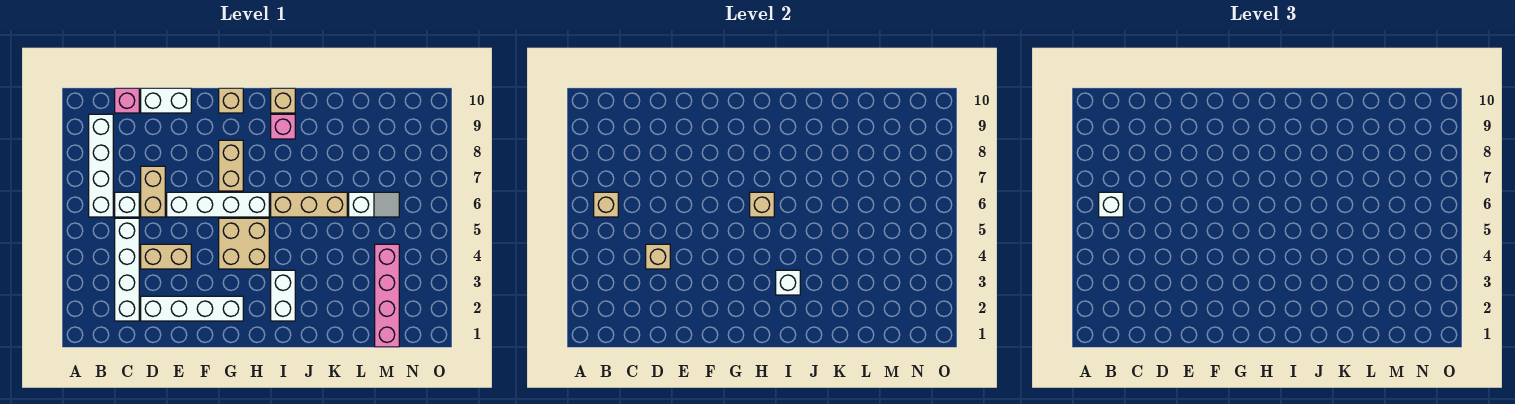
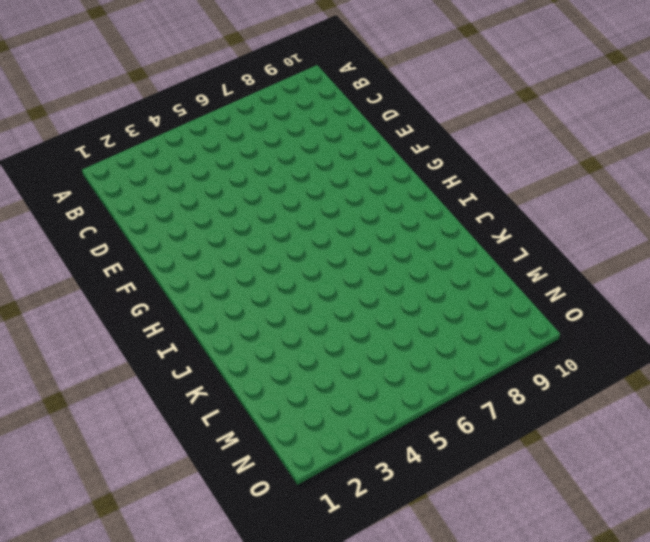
none -> white 1x4 brick [89,114,113,217]
none -> white 1x4 brick [115,218,139,321]
none -> white 1x1 brick [115,192,139,217]

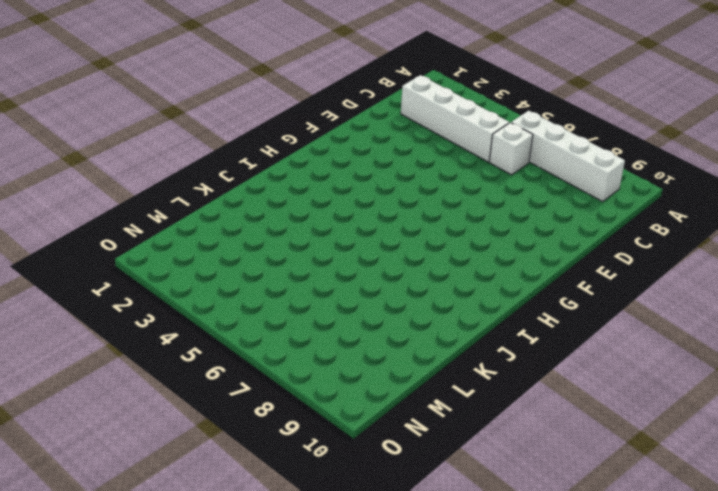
none -> pink 1x1 brick [115,88,139,113]
none -> white 1x4 brick [141,296,243,321]
none -> tan 1x2 brick [141,244,191,269]

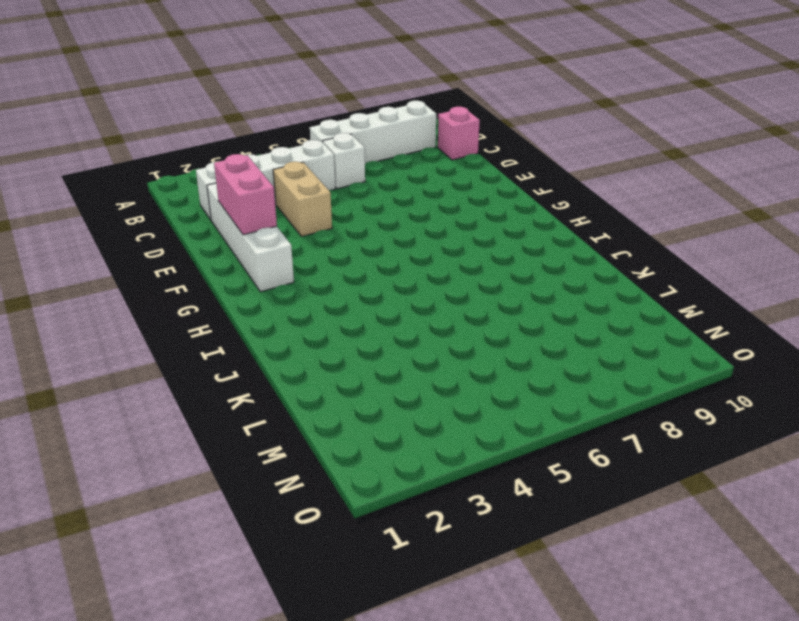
pink 1x2 brick [214,154,277,235] -> none
none -> tan 1x2 brick [141,166,165,217]
none -> white 1x2 brick [141,88,191,113]
none -> white 1x4 brick [167,192,269,217]

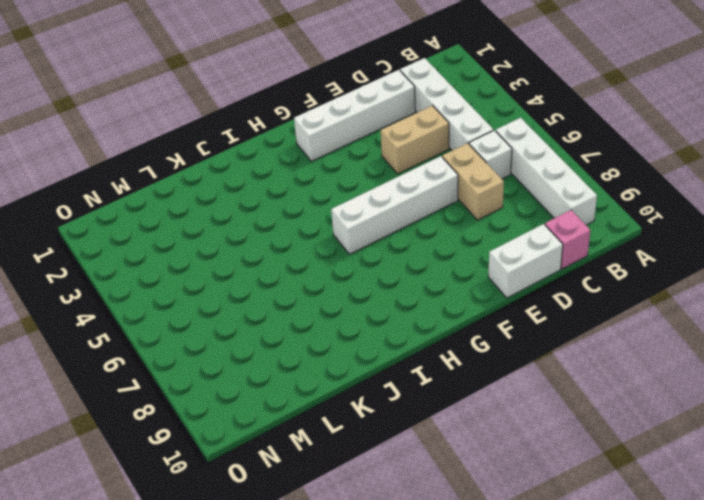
none -> tan 2x2 brick [219,218,269,269]
none -> tan 1x2 brick [219,140,243,191]
none -> tan 1x1 brick [219,88,243,113]

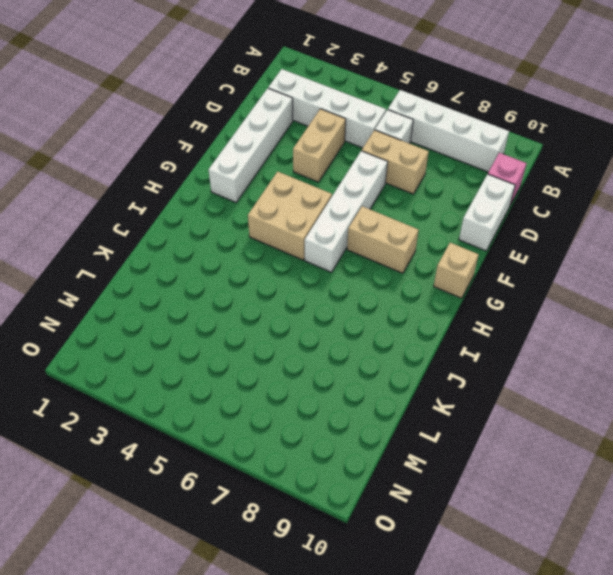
none -> white 1x2 brick [271,270,295,321]
none -> tan 1x3 brick [271,192,347,217]
none -> pink 1x1 brick [271,114,295,139]

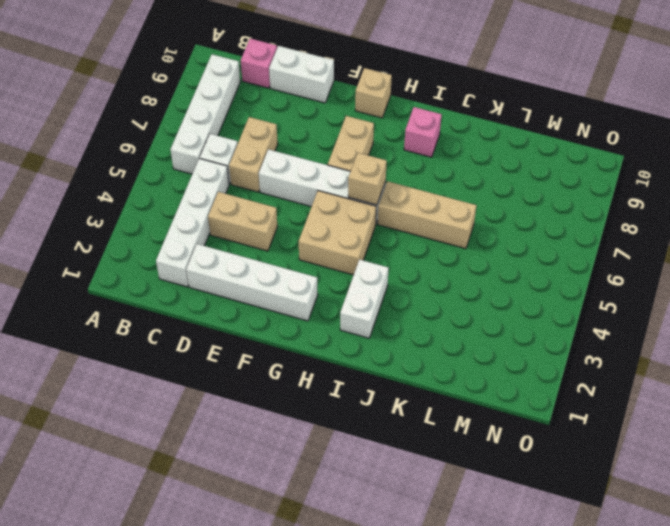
none -> tan 1x1 brick [271,88,295,113]
none -> white 1x2 slope [349,192,399,217]
none -> pink 1x4 brick [375,244,399,347]

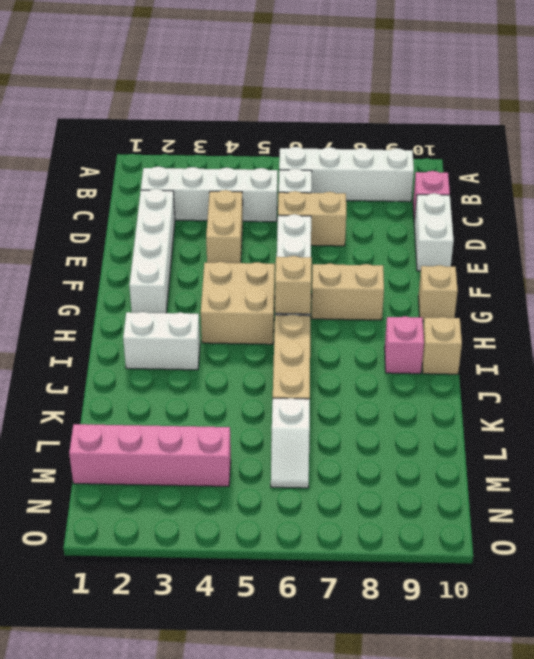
none -> tan 1x1 brick [594,192,618,217]
none -> tan 1x1 brick [646,244,670,269]
none -> white 1x1 brick [776,270,800,295]

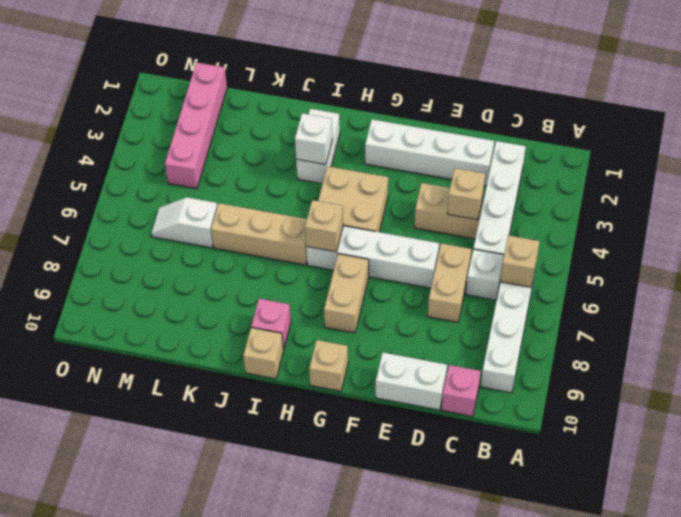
none -> white 1x1 brick [1099,192,1123,217]

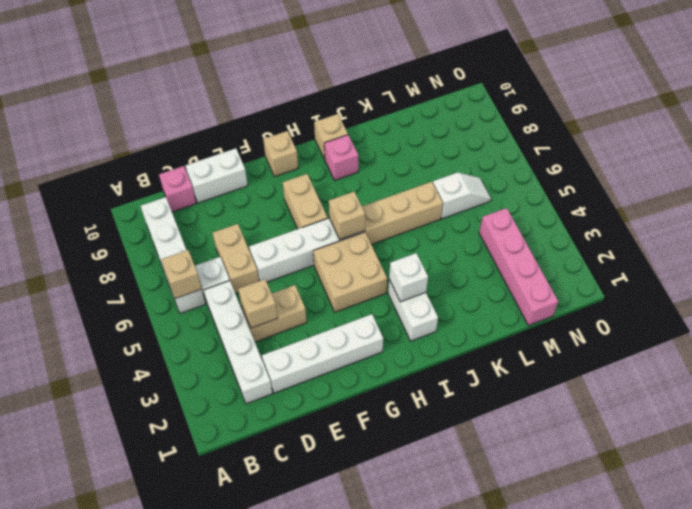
none -> white 1x1 brick [1099,192,1123,217]

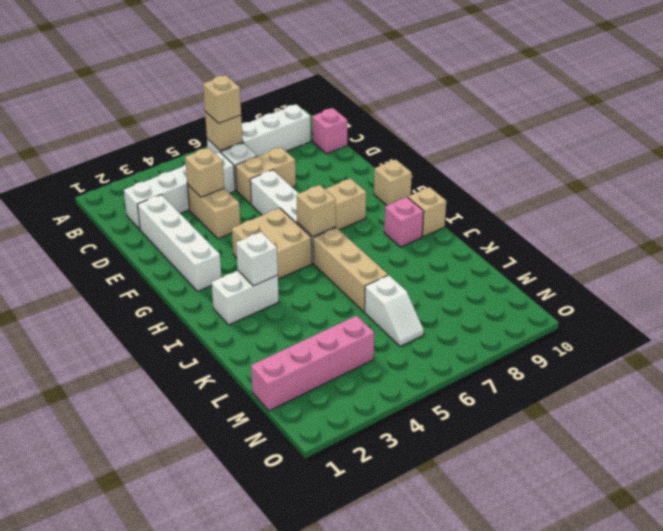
tan 1x1 brick [203,75,241,123] -> white 1x1 brick [1099,192,1123,217]
none -> white 1x2 brick [141,88,191,113]

